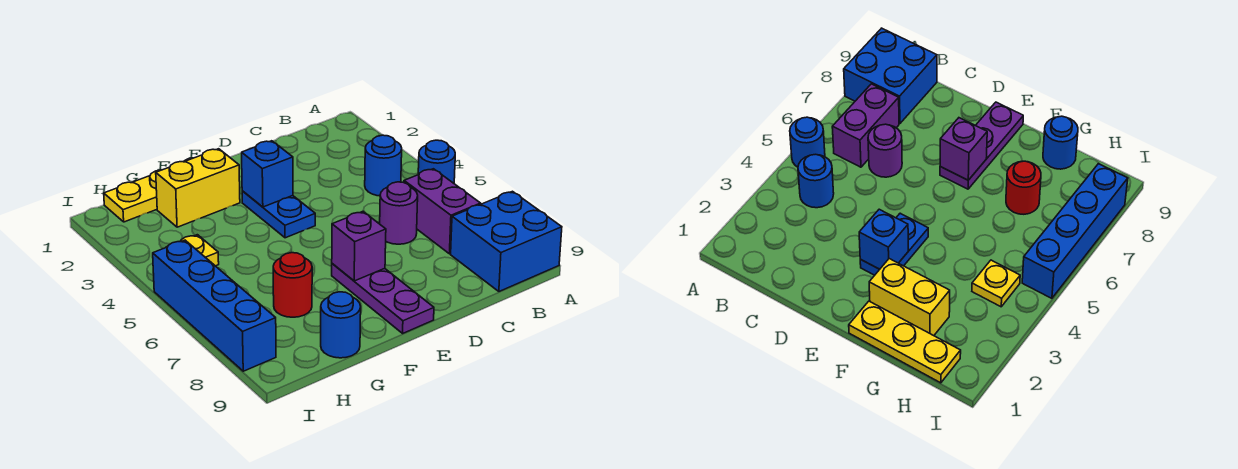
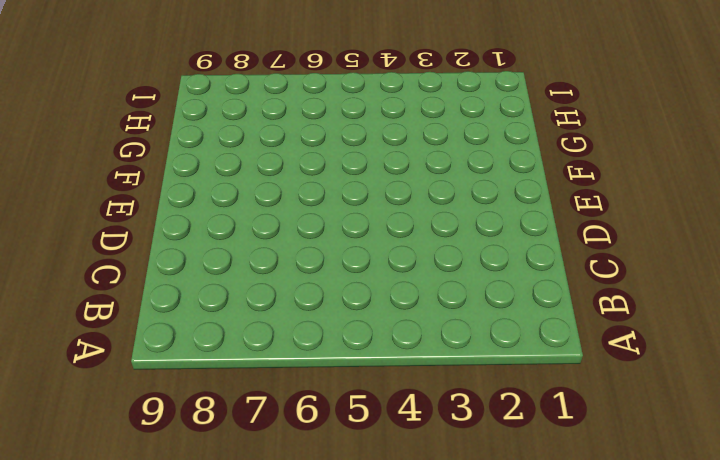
none -> blue 1x1 round brick [418,140,455,183]
none -> blue 2x2 brick [451,191,562,291]
none -> blue 1x1 round brick [365,135,402,196]

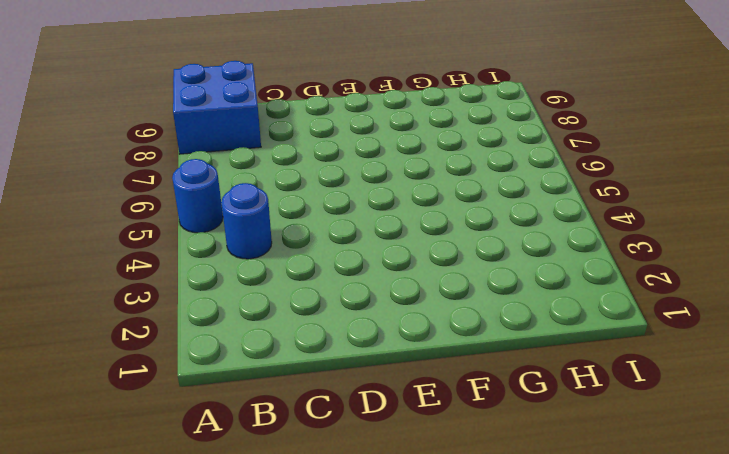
none -> purple 1x2 brick [404,169,481,254]
none -> purple 1x1 round brick [380,182,418,244]
none -> blue 1x2 plate [242,191,315,238]

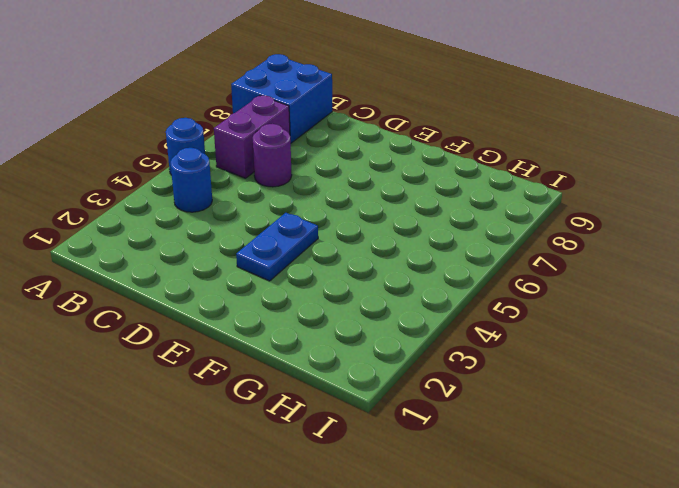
none -> purple 1x3 plate [332,264,434,333]
none -> yellow 1x3 plate [104,158,193,222]
none -> yellow 1x2 brick [156,149,240,227]

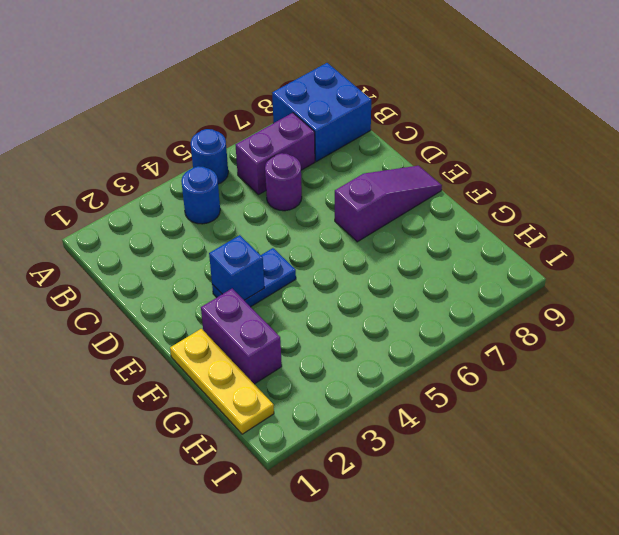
purple 1x3 slope [335,166,442,242] -> purple 1x3 plate [332,264,434,333]
purple 1x2 brick [201,289,282,384] -> yellow 1x2 brick [156,149,240,227]
none -> red 1x1 round brick [273,253,312,317]
none -> blue 1x1 round brick [321,292,361,358]
none -> yellow 1x1 plate [167,235,219,266]

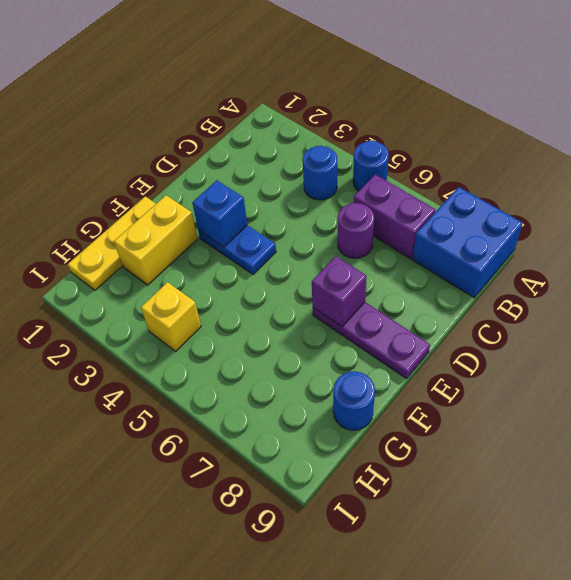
yellow 1x1 brick [141,282,201,351] -> yellow 1x1 plate [167,235,219,266]
none -> red 1x1 round brick [273,253,312,317]
none -> blue 1x4 brick [153,240,276,371]

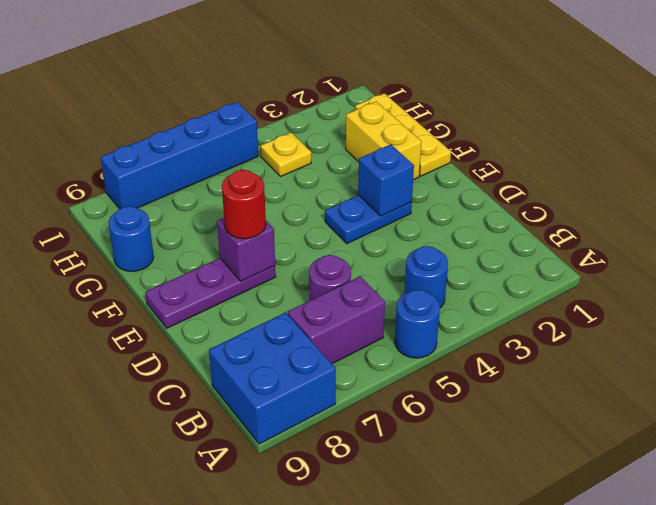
red 1x1 round brick [222,170,266,239] -> red 1x1 round brick moved to [273,253,312,317]

